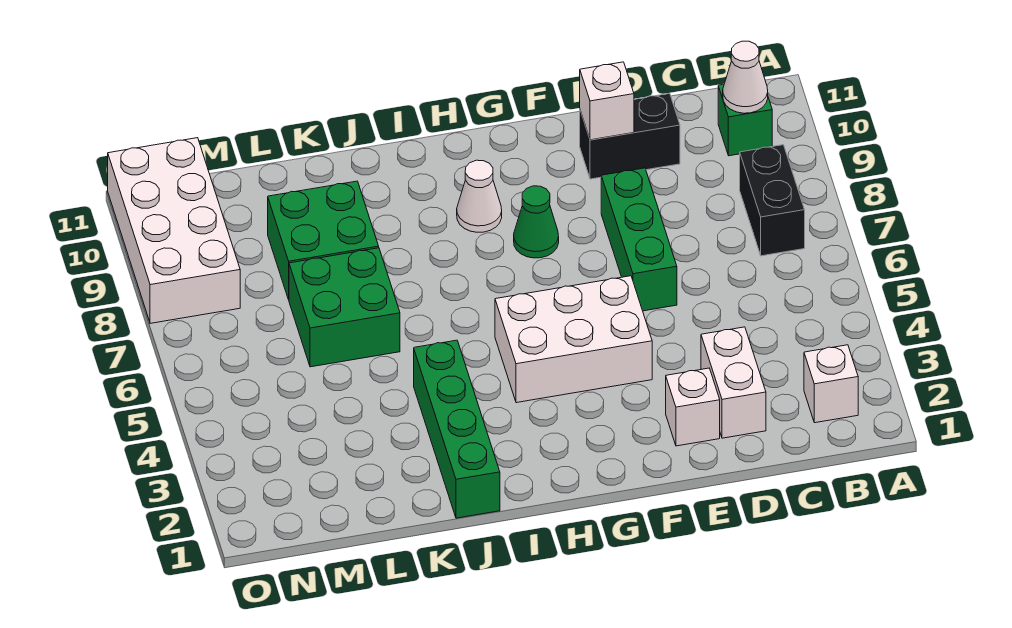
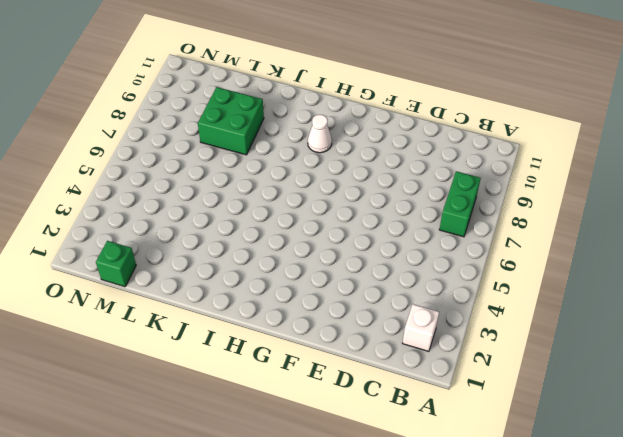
green 1x2 brick [439,171,481,237] -> black 1x2 brick [740,145,805,256]
green 1x1 brick [96,241,136,287] -> green 1x1 brick moved to [718,84,772,156]
none -> white 1x2 brick [701,327,766,438]
none -> black 1x2 brick [580,93,680,179]
none -> white 1x1 brick [666,368,720,446]

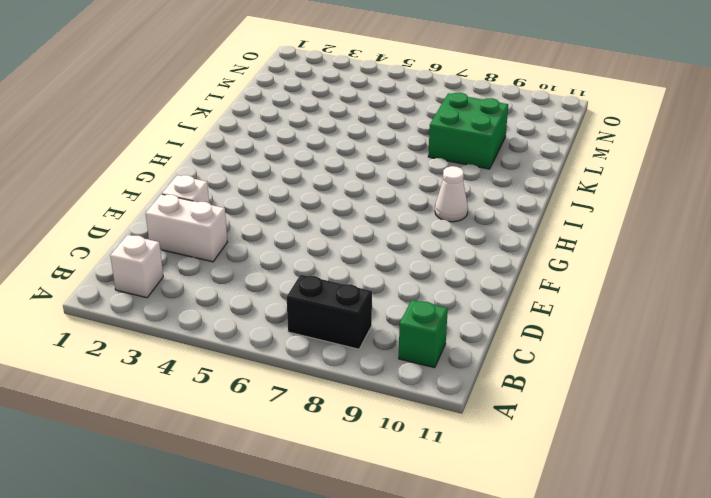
none -> black 1x2 brick [580,93,680,179]
none -> green 1x3 brick [601,168,677,311]
none -> white 2x3 brick [495,276,652,403]

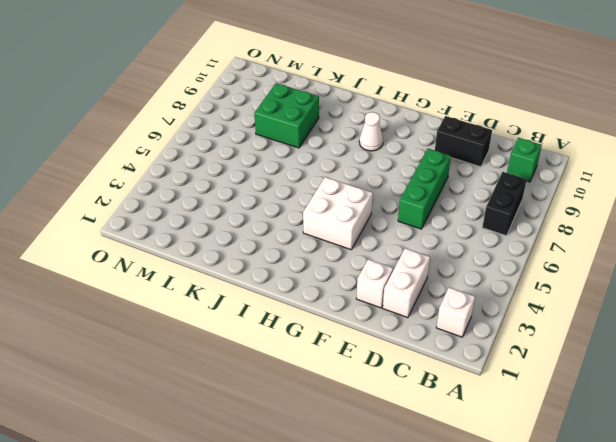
white 2x2 brick [303,177,373,250] -> white 2x3 brick [495,276,652,403]
none -> green 1x1 cone [514,186,559,258]
none -> green 1x4 brick [414,340,500,518]
none -> green 2x2 brick [289,248,400,367]

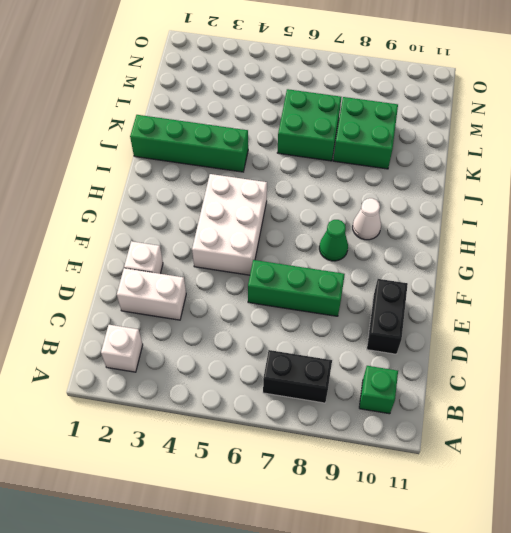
none -> white 2x4 brick [108,138,240,323]
none -> white 1x1 cone [723,41,768,113]
none -> white 1x1 brick [580,62,634,140]

